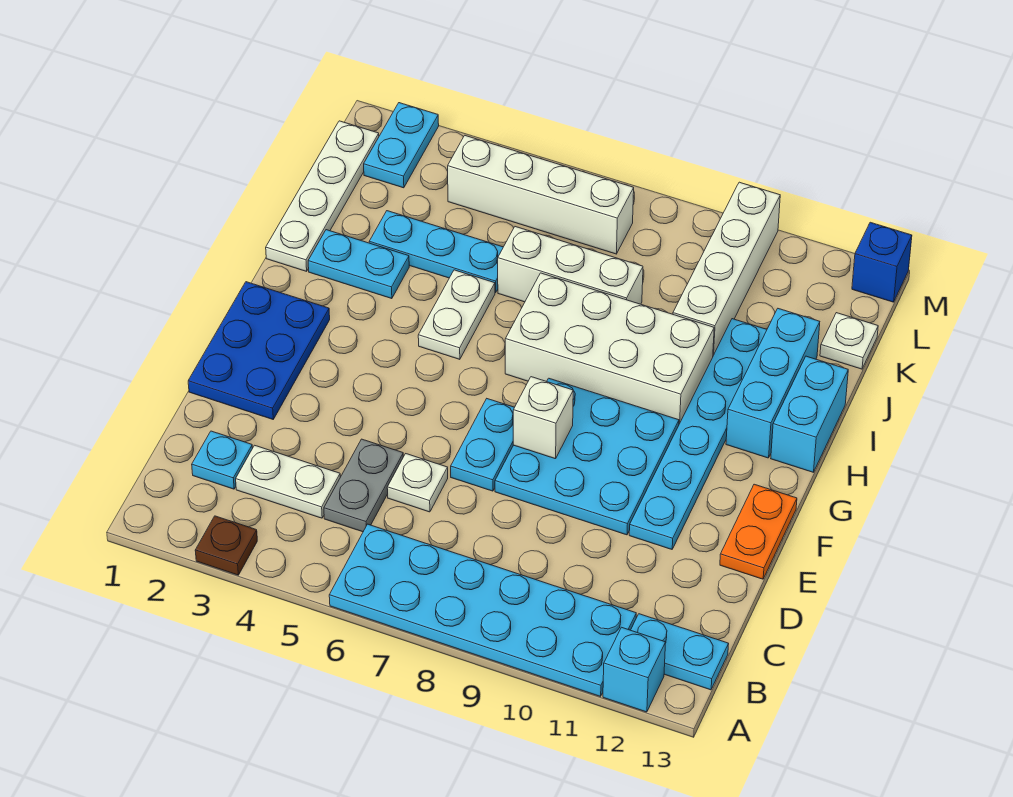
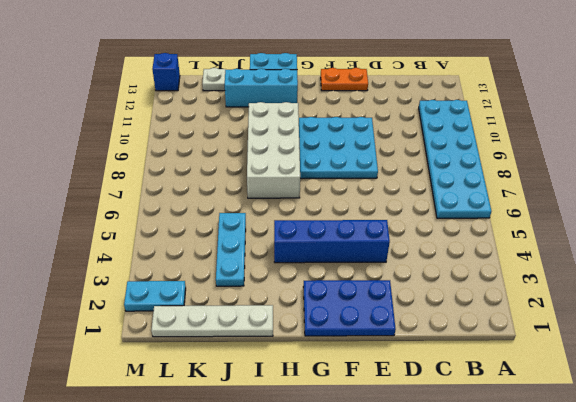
blue 1x4 brick [274,220,390,263] -> none
none -> brown 1x1 plate [195,516,257,575]
none -> cyan 1x1 brick [603,627,666,712]
none -> cyan 1x2 plate [631,614,729,690]

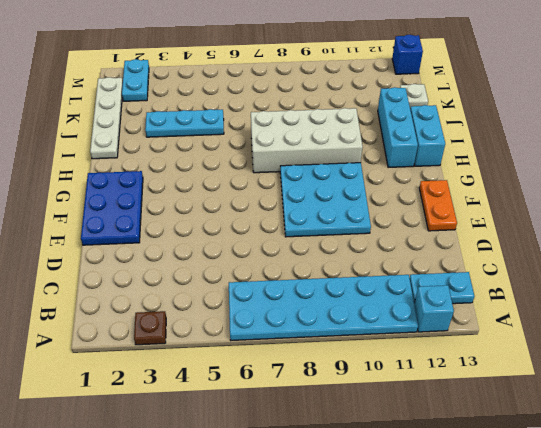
none -> cyan 1x1 plate [192,431,253,489]
none -> white 1x2 plate [236,445,340,518]
none -> grey 1x2 plate [324,439,403,532]

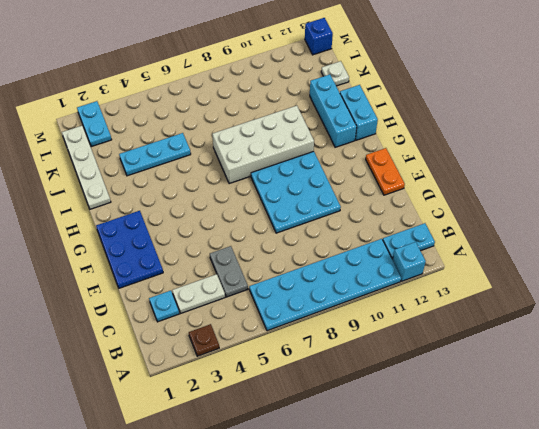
none -> white 1x1 plate [387,454,448,512]
none -> cyan 1x2 plate [451,399,514,491]
none -> cyan 1x6 plate [629,319,767,549]

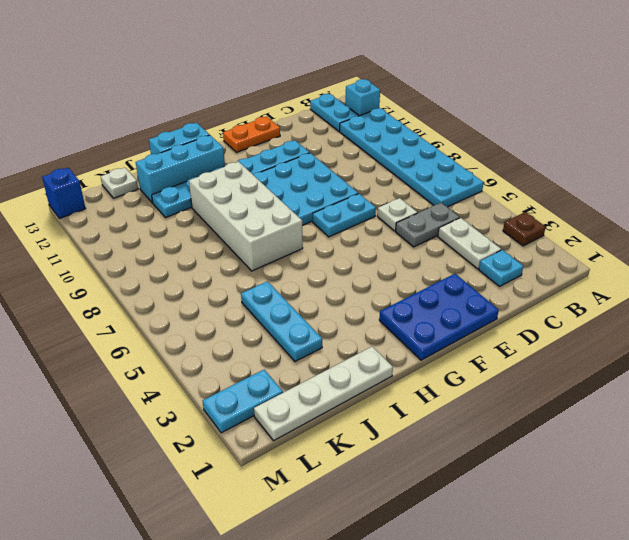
none -> white 1x2 plate [418,270,495,359]
none -> cyan 1x2 plate [308,230,409,299]
none -> white 1x3 brick [498,227,643,304]

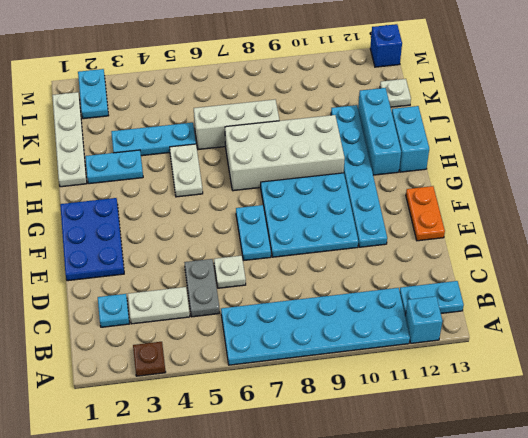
none -> white 1x4 brick [673,182,780,356]
none -> white 1x4 brick [448,136,634,254]
none -> white 1x1 brick [513,377,573,459]

